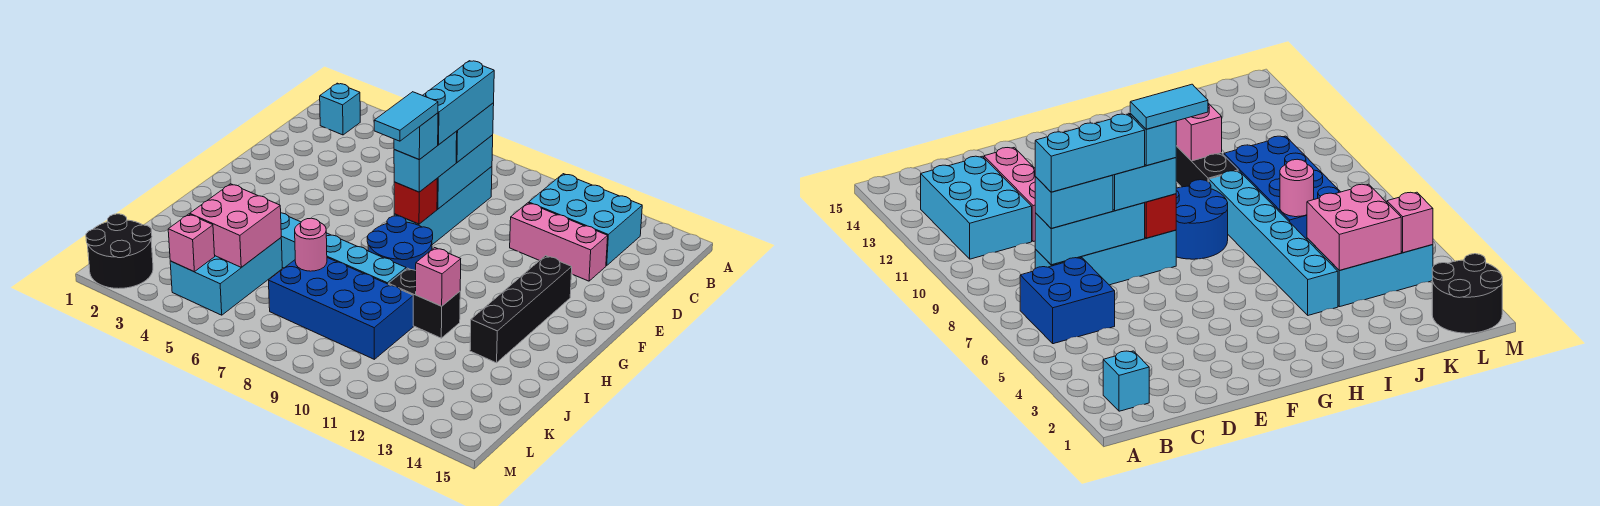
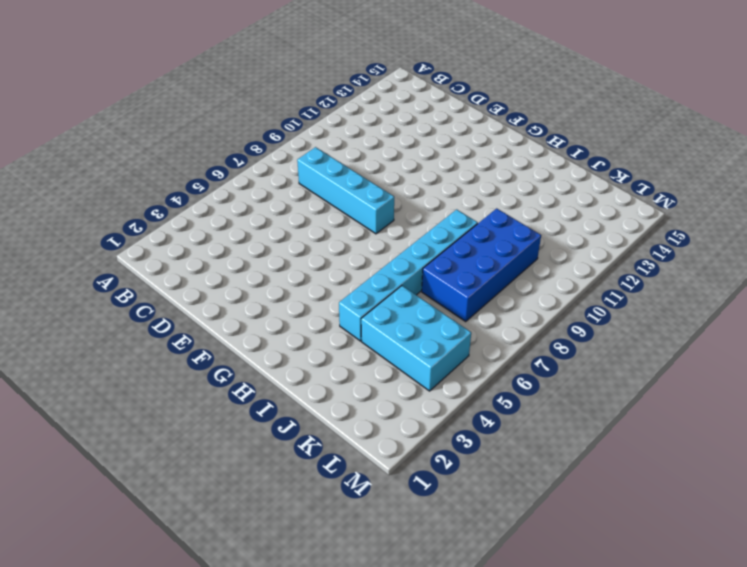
none -> cyan 1x1 brick [320,83,360,135]
none -> blue 2x2 brick [1020,258,1115,344]
none -> cyan 2x3 brick [529,174,642,266]

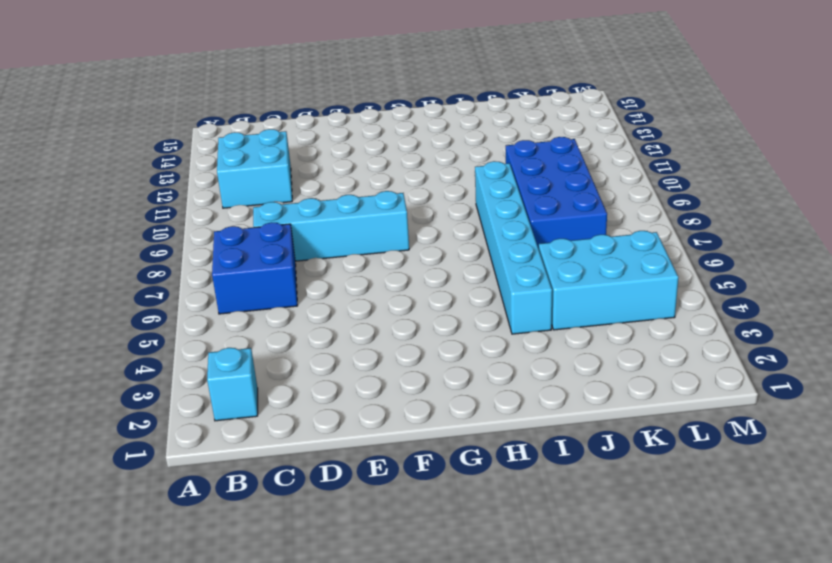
cyan 2x2 brick [217,129,292,208] -> cyan 2x3 brick [529,174,642,266]
none -> pink 1x3 brick [510,203,608,281]
none -> black 1x4 brick [470,256,572,363]
none -> blue 2x2 round brick [367,216,433,271]

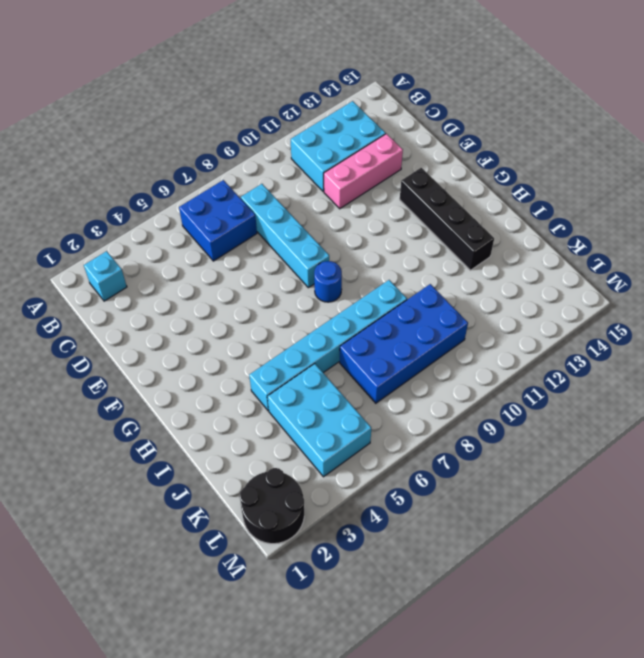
blue 1x1 round brick [314,261,342,302] -> blue 2x2 round brick [367,216,433,271]
none -> black 1x2 brick [389,268,460,338]
none -> cyan 1x3 brick [437,135,493,209]
none -> red 1x1 brick [394,179,437,224]

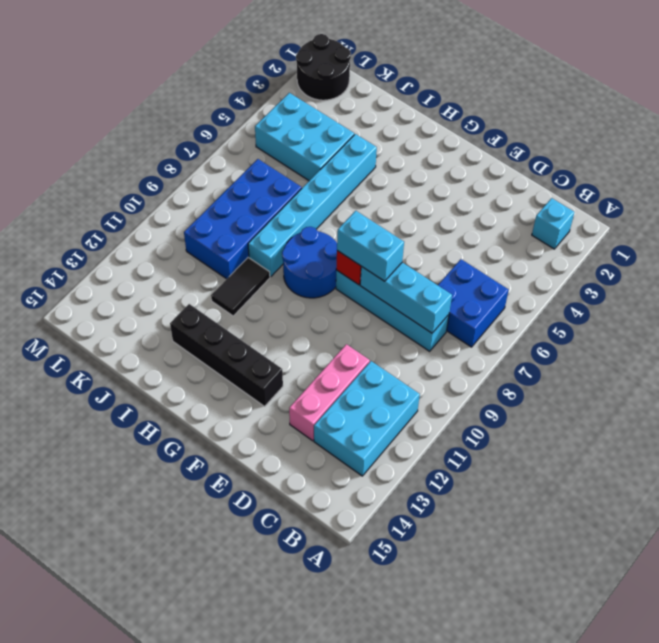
black 1x2 tile [211,258,270,316] -> black 1x2 brick [389,268,460,338]
none -> pink 1x1 brick [416,248,461,306]
none -> pink 2x2 brick [190,184,281,267]
none -> pink 1x1 round brick [295,218,327,271]

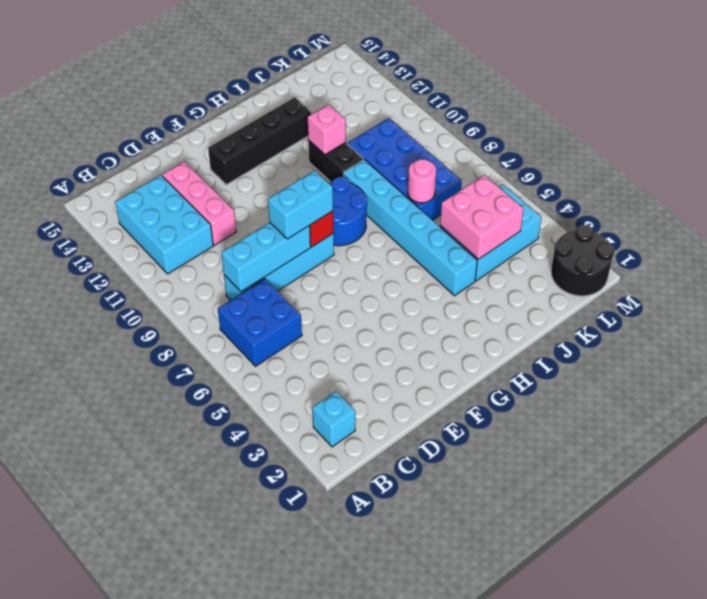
none -> pink 1x1 brick [168,214,215,272]
none -> cyan 1x2 brick [456,103,494,162]
none -> cyan 1x3 brick [423,61,494,145]

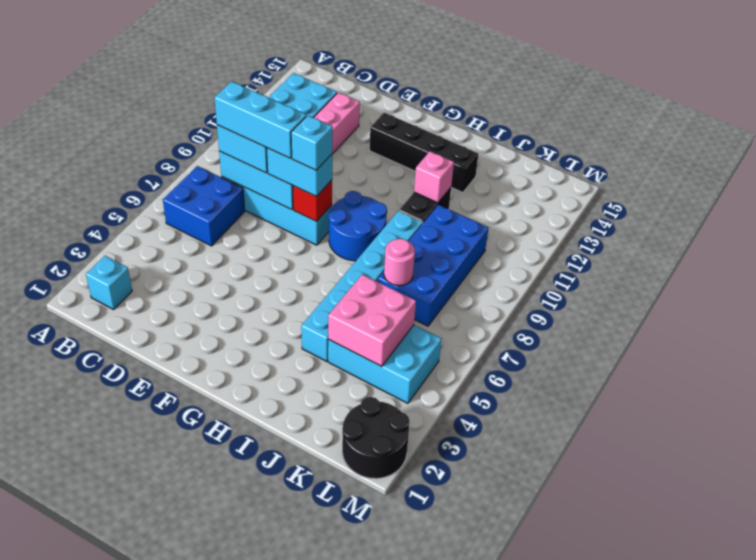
none -> pink 1x1 brick [168,214,215,272]
none -> cyan 1x2 tile [374,92,438,141]

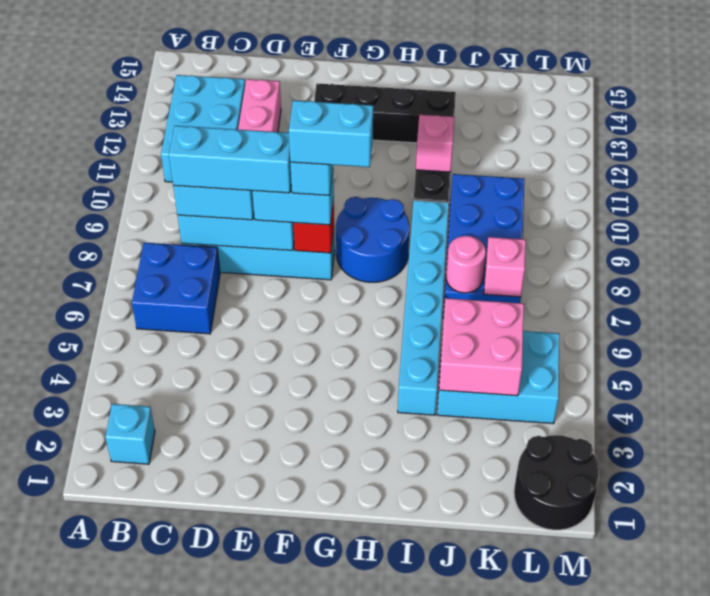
cyan 1x2 brick [289,100,373,167] -> cyan 1x2 tile [374,92,438,141]
pink 1x1 brick [484,237,526,297] -> pink 1x1 brick moved to [168,214,215,272]

